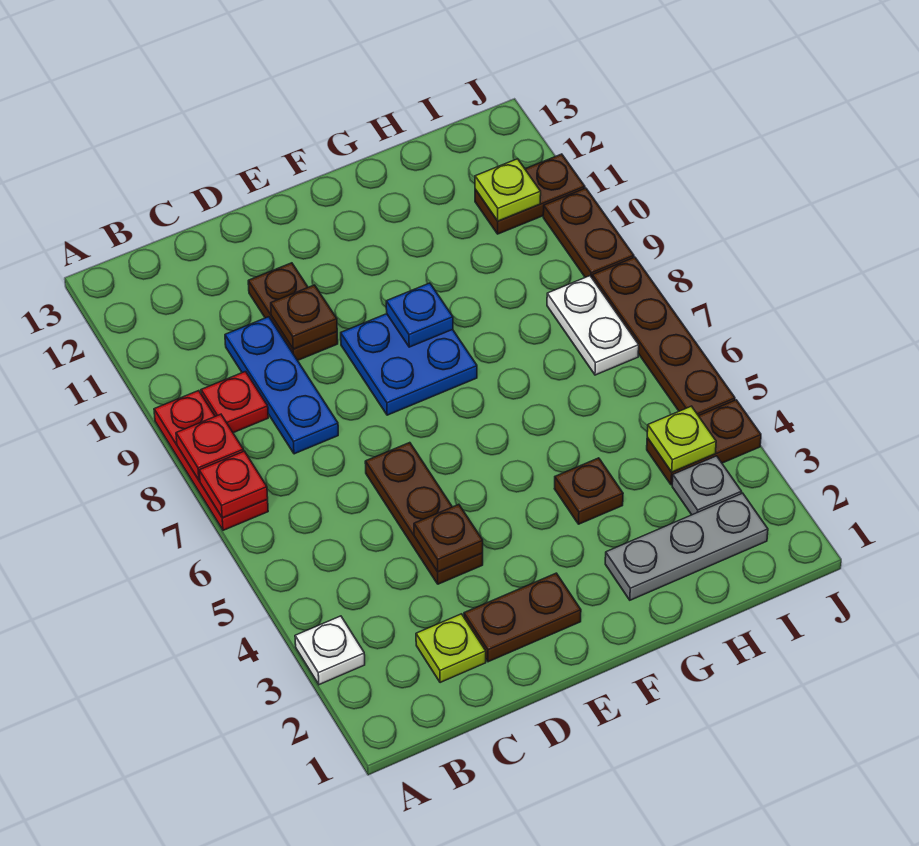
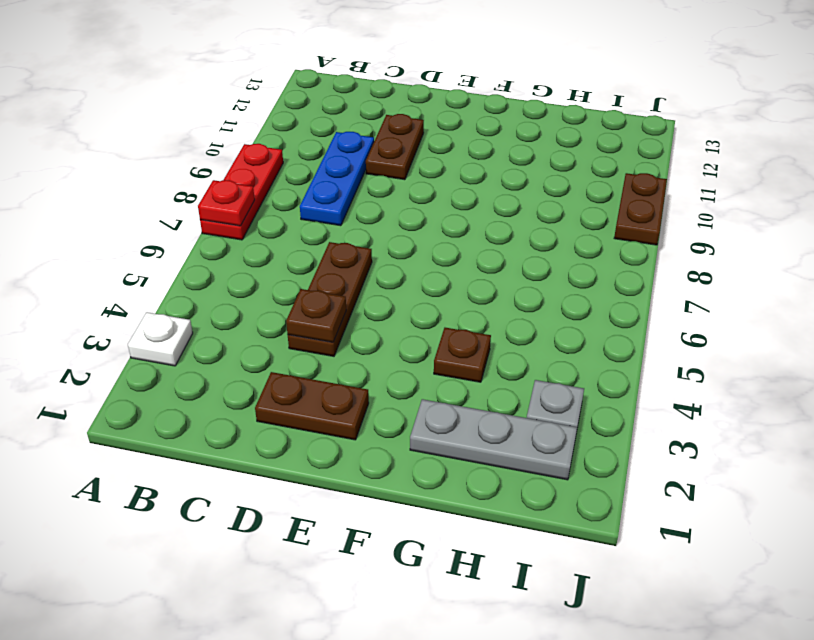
none -> red 1x1 plate [201,372,268,433]
none -> lime 1x1 plate [416,614,486,683]
none -> blue 2x2 plate [341,314,477,415]

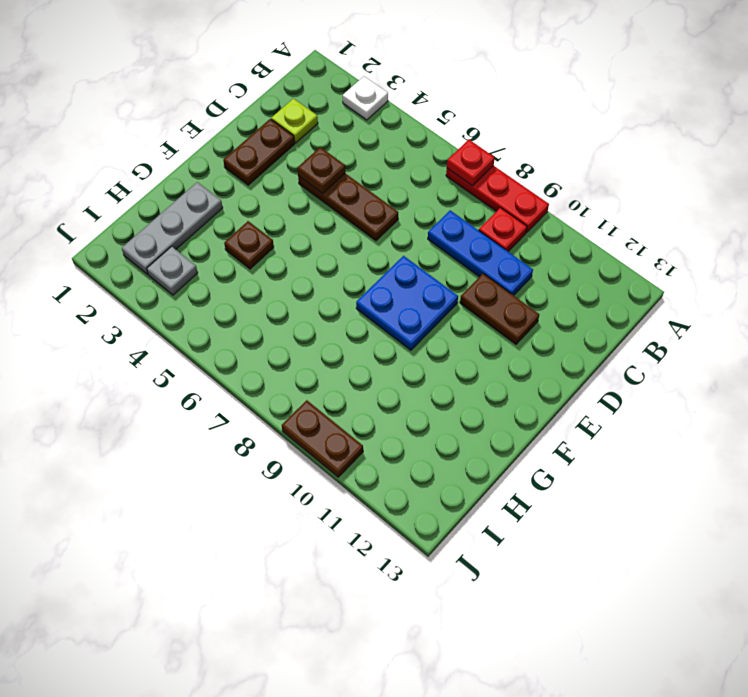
none -> brown 1x2 plate [647,400,761,485]
none -> white 1x2 plate [547,276,639,375]
none -> brown 1x2 plate [475,154,585,234]

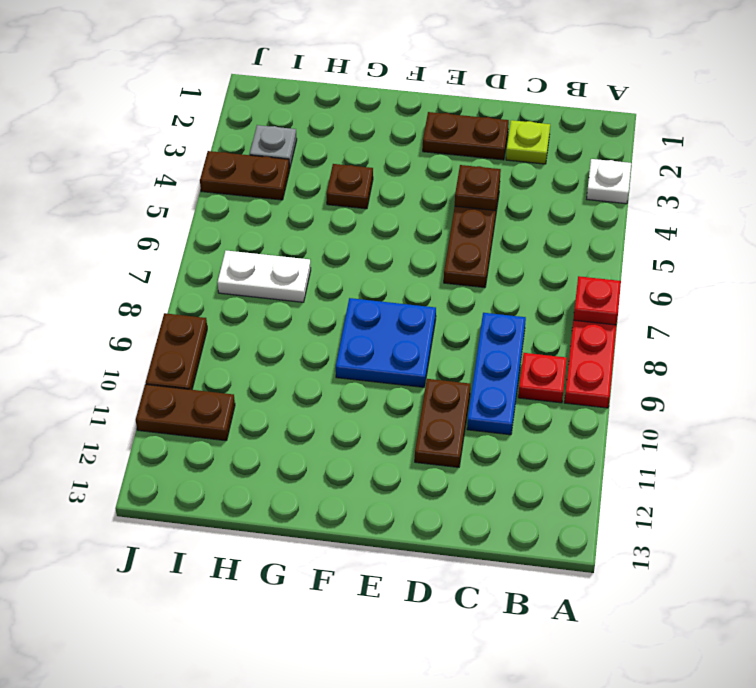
white 1x2 plate [217,251,311,302] -> white 1x2 plate turned to [547,276,639,375]
none -> grey 1x3 plate [605,493,768,600]
none -> brown 1x4 plate [592,257,735,416]
none -> red 1x1 plate [176,414,243,480]

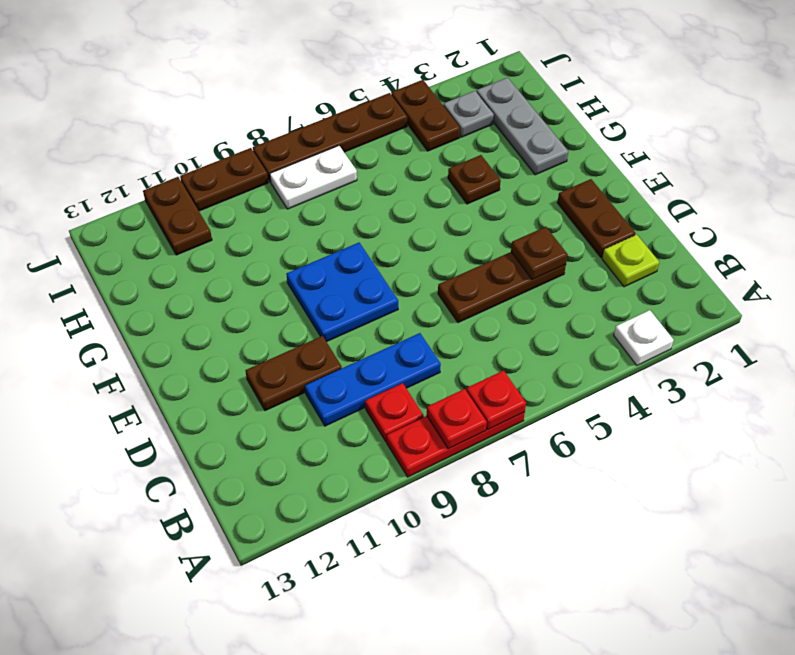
none -> brown 1x1 plate [271,285,337,349]
none -> blue 1x1 plate [386,283,453,347]
none -> lime 1x1 plate [647,406,716,472]

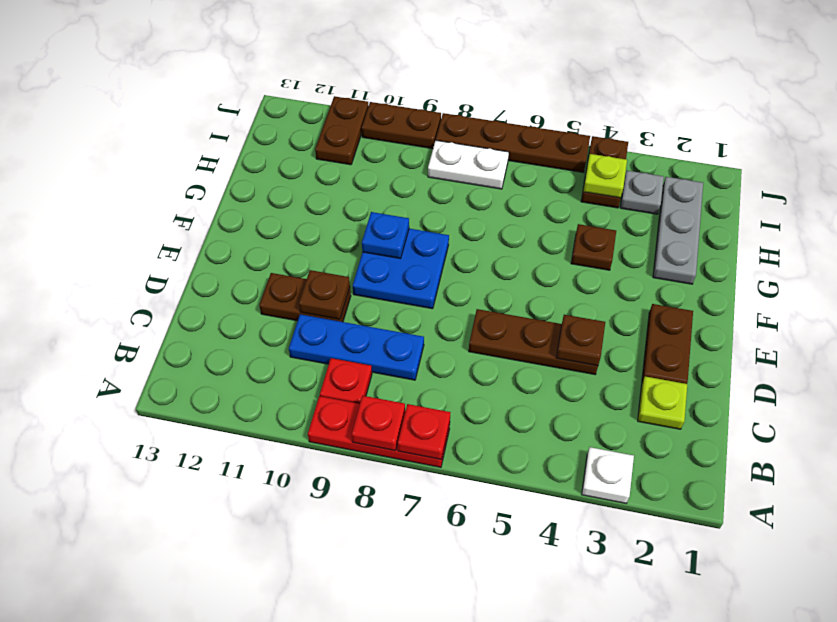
none -> lime 1x1 plate [475,159,541,221]

